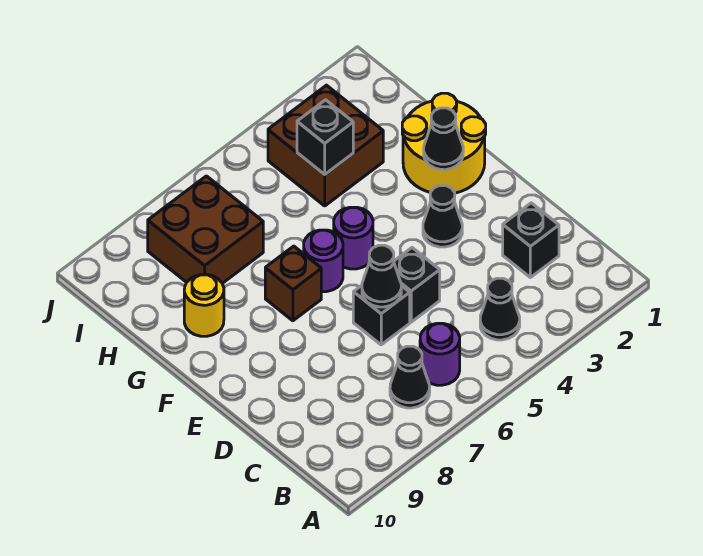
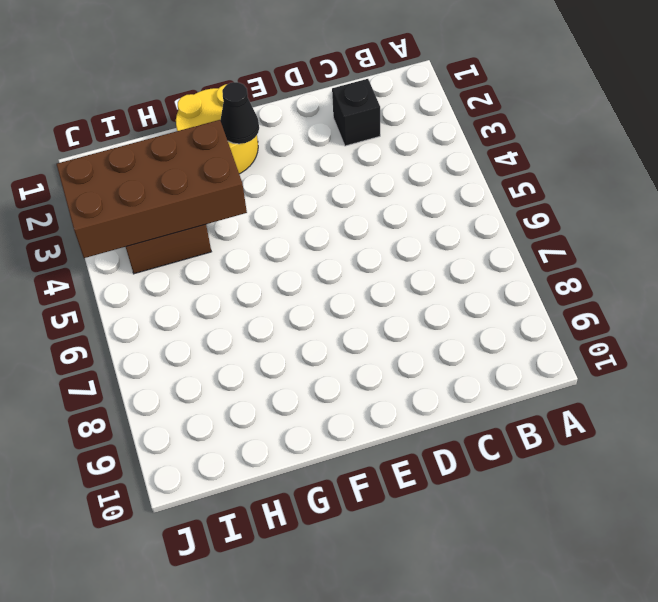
brown 2x4 brick [57,120,247,258] -> black 1x1 brick [297,100,353,175]
none -> black 1x1 cone [480,278,520,340]
none -> purple 1x1 round brick [420,323,460,385]
none -> black 1x1 cone [390,346,430,408]

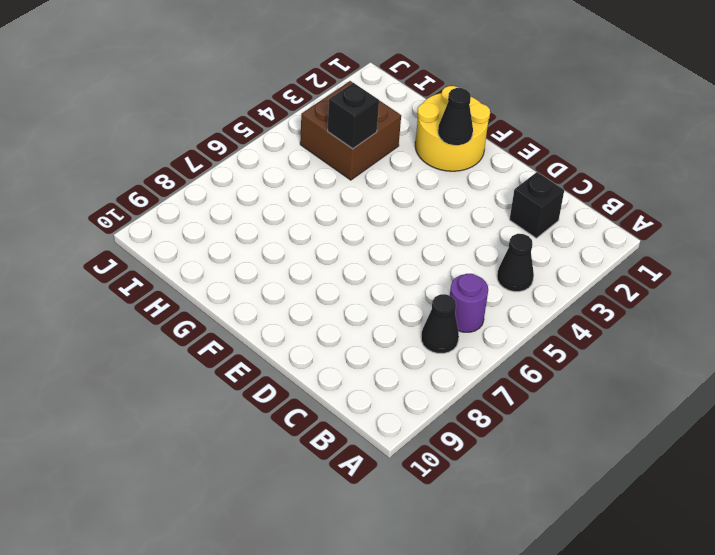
none -> black 1x1 brick [394,248,440,322]
none -> black 1x1 brick [353,286,410,345]
none -> black 1x1 cone [423,186,462,247]

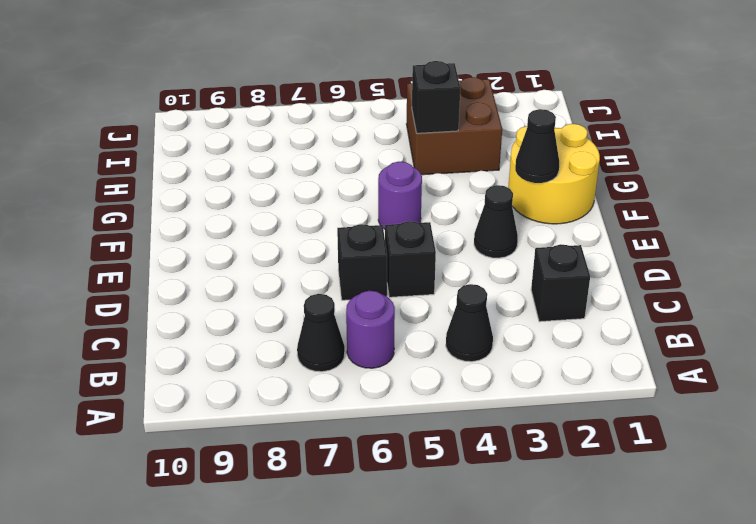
none -> purple 1x1 round brick [304,230,343,292]
none -> brown 1x1 brick [265,246,321,321]
none -> yellow 1x1 round brick [184,275,224,336]

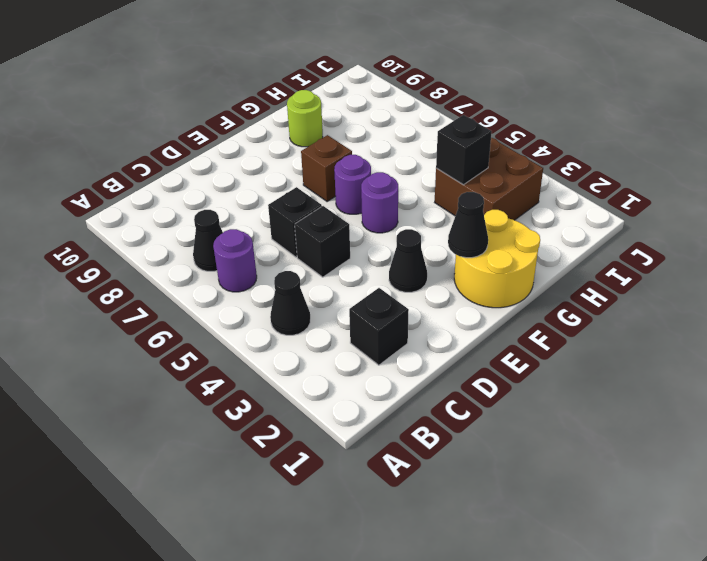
lime 1x1 round brick [287,90,323,147] -> yellow 1x1 round brick [184,275,224,336]
none -> brown 2x2 brick [148,176,263,283]
none -> black 1x1 cone [362,245,401,307]

